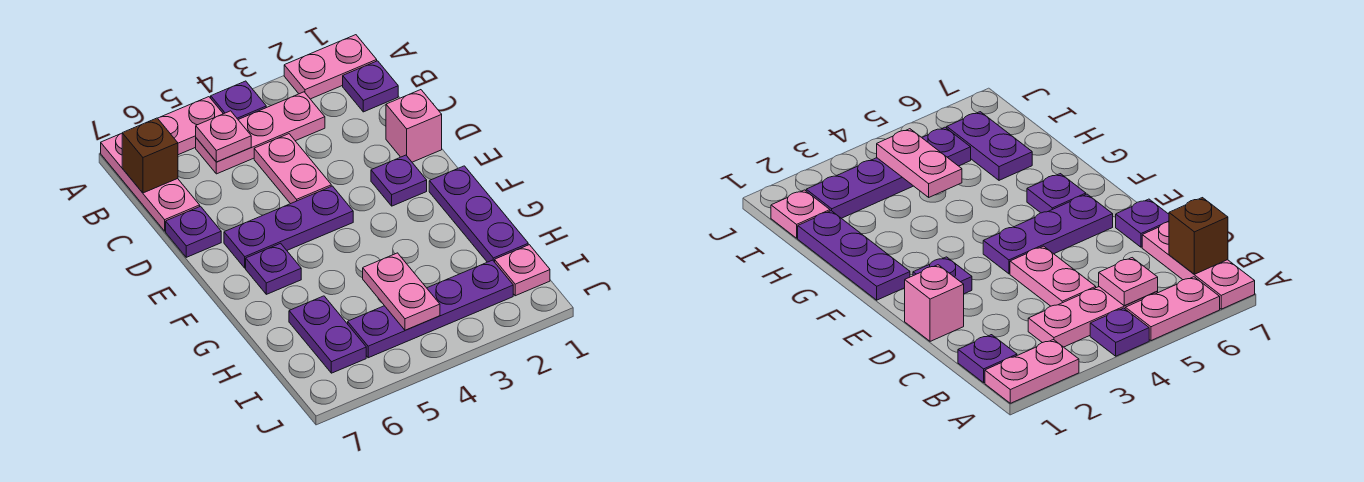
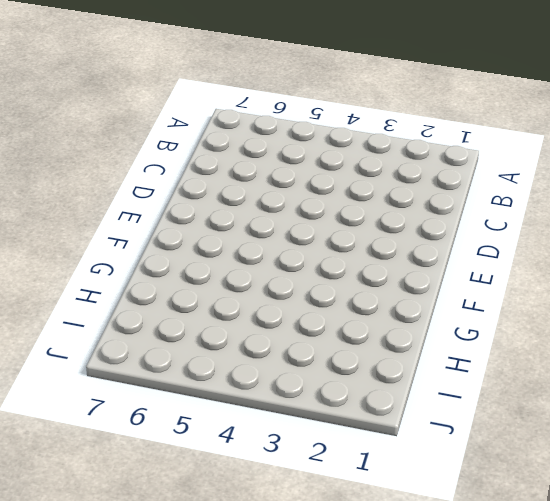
none -> pink 1x2 plate [284,35,377,99]
none -> purple 1x1 plate [211,81,266,119]
none -> pink 1x2 plate [158,97,223,155]

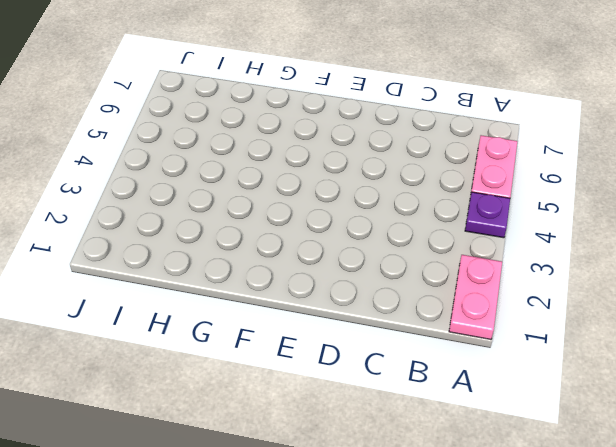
none -> pink 1x3 plate [101,133,200,231]
none -> purple 1x1 plate [343,61,398,112]
none -> pink 1x3 plate [196,92,325,174]

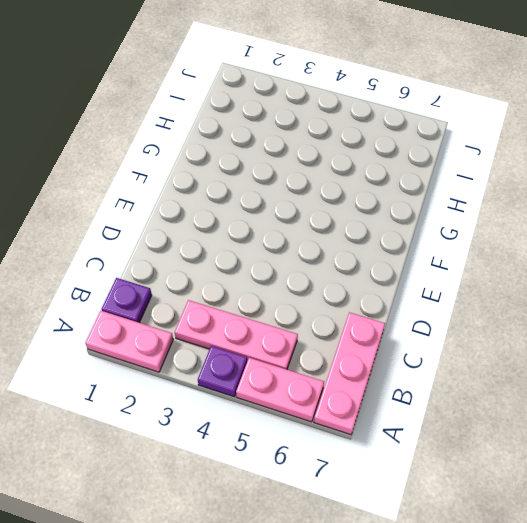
none -> pink 1x2 plate [254,134,331,204]
none -> pink 1x1 brick [386,90,442,162]
none -> purple 1x1 plate [166,206,221,257]

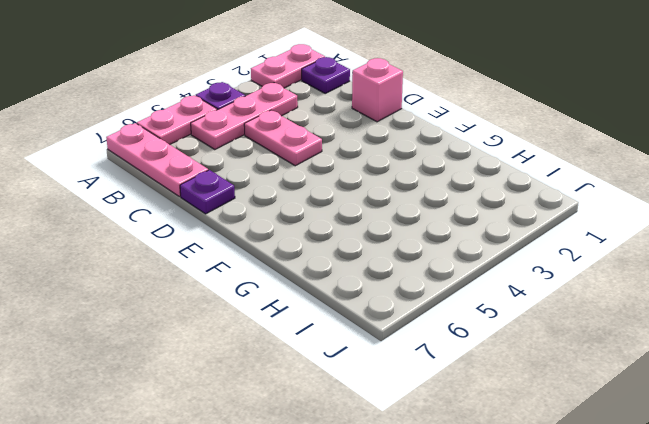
none -> purple 1x1 plate [371,155,427,206]
none -> purple 1x3 plate [224,186,353,268]
none -> purple 1x3 plate [429,166,528,262]

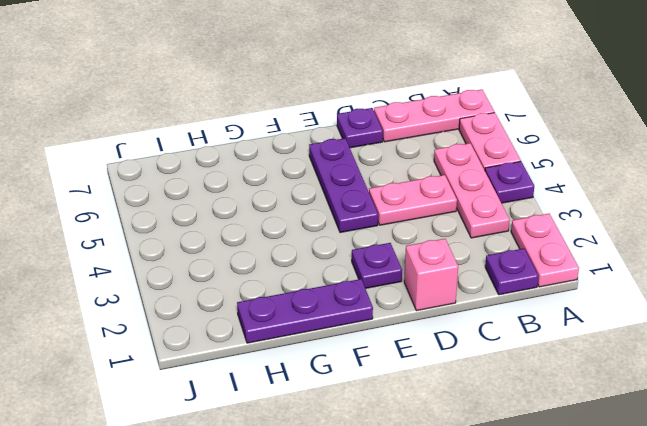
none -> purple 1x1 plate [246,243,301,294]
none -> purple 1x2 plate [289,296,366,373]
none -> pink 1x1 plate [495,245,550,296]

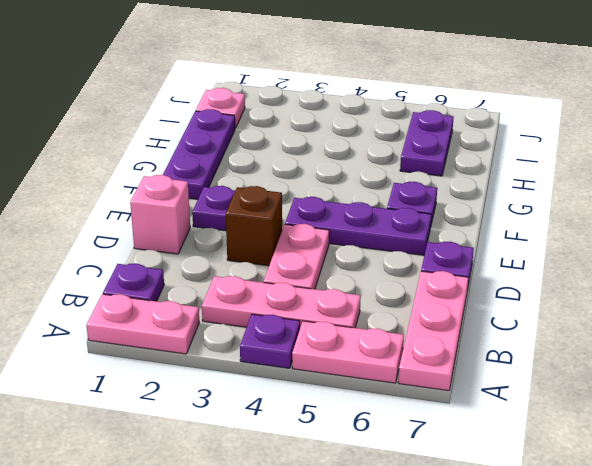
brown 1x1 brick [226,186,282,266] -> brown 1x1 brick moved to [122,118,178,193]
none -> purple 1x4 plate [348,260,513,358]
none -> pink 1x1 plate [196,111,251,162]
none -> pink 1x2 plate [363,253,440,330]

